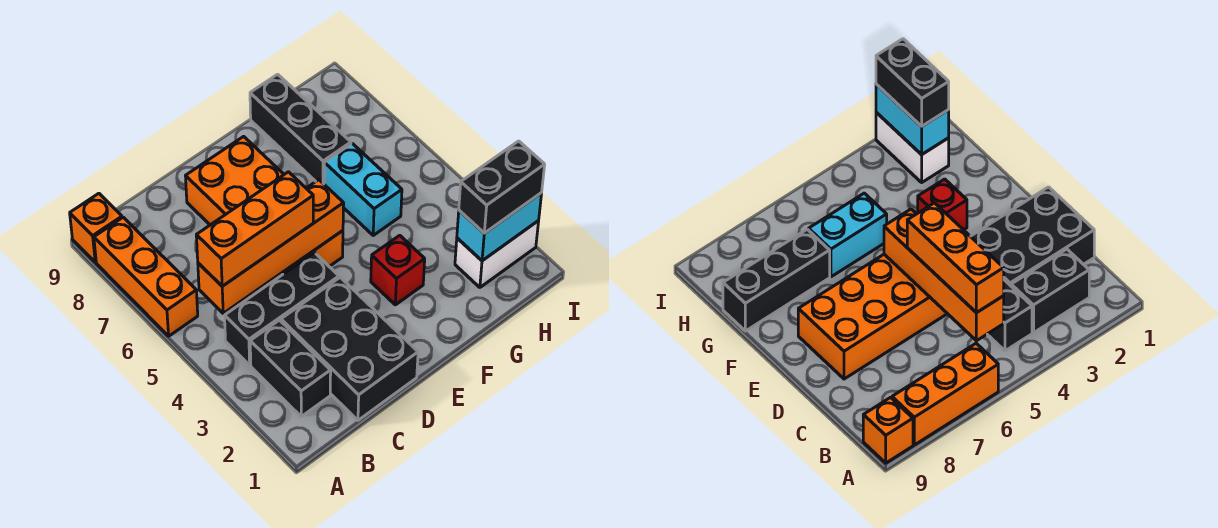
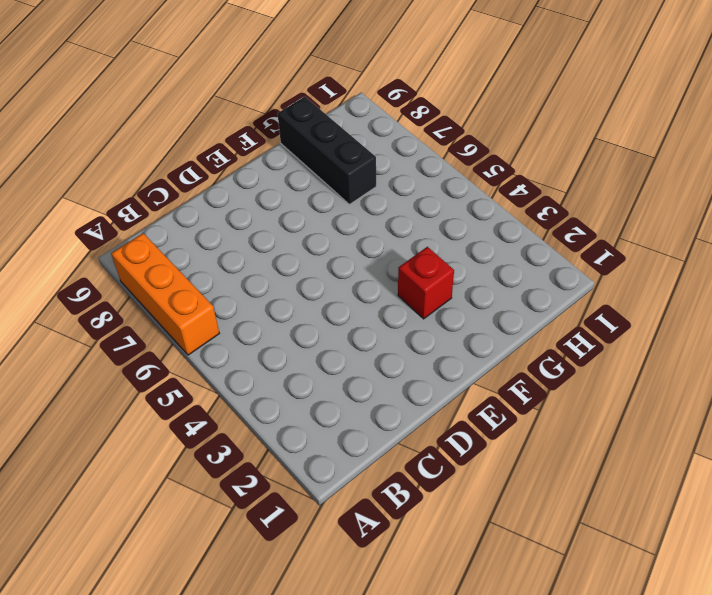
none -> orange 1x1 brick [70,193,122,262]
none -> black 1x2 brick [250,320,331,416]
none -> black 1x3 brick [225,253,339,365]

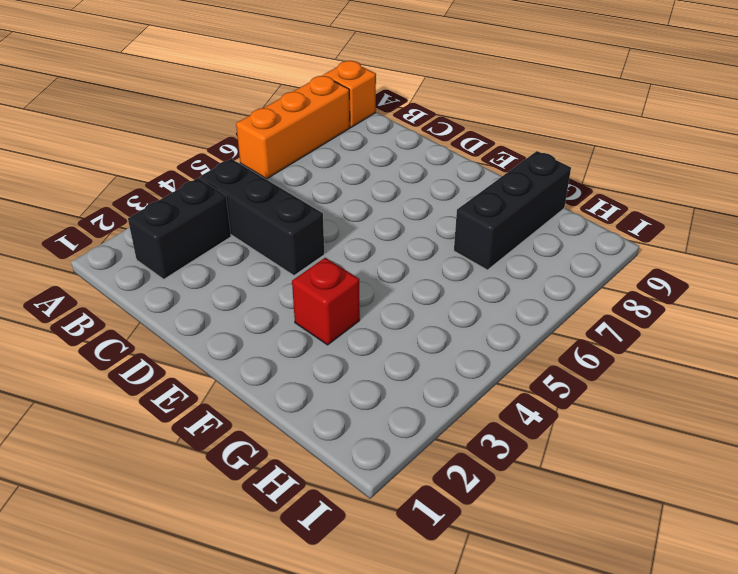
none -> black 2x3 brick [281,277,418,420]
none -> orange 2x4 brick [186,136,343,283]
none -> cyan 1x2 brick [324,144,402,235]

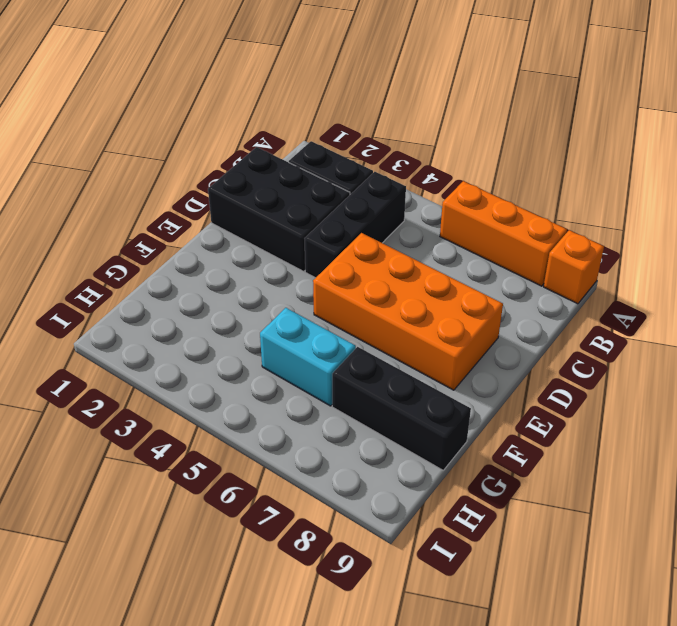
none -> red 1x1 brick [371,235,425,305]
none -> white 1x2 brick [455,221,539,287]
none -> orange 1x4 brick [198,180,344,313]

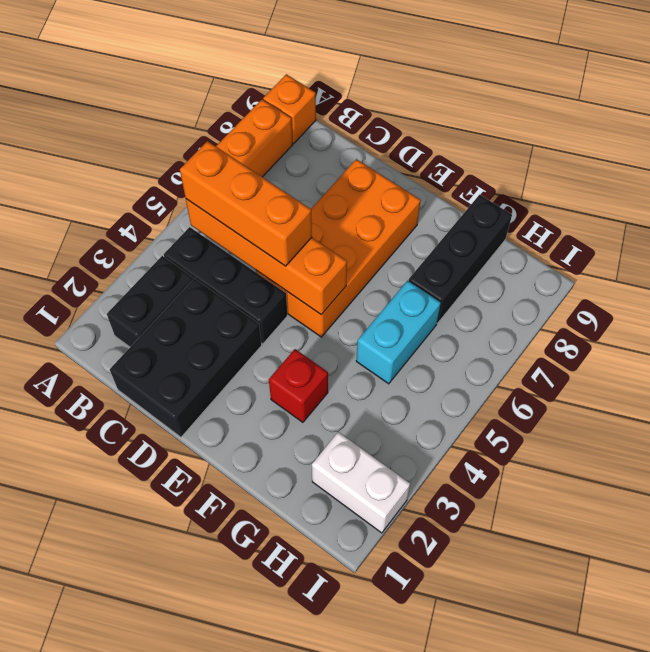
none -> cyan 1x2 brick [457,193,542,261]
none -> black 1x2 brick [459,141,545,233]

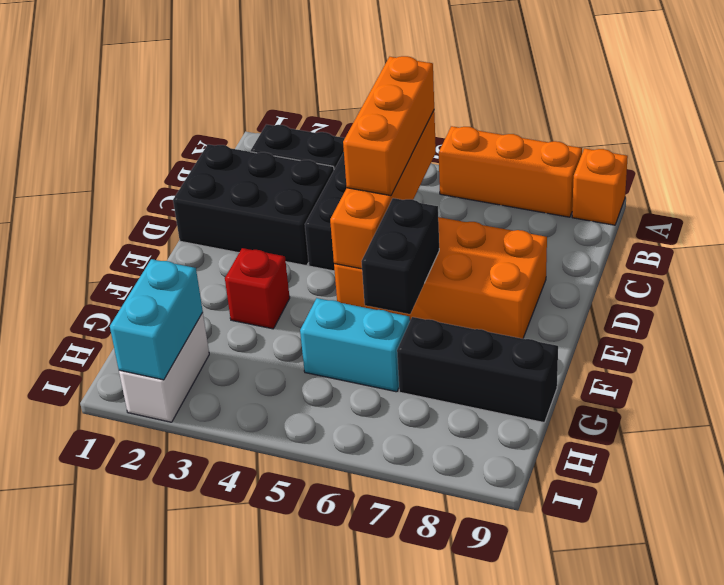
black 1x2 brick [361,198,439,314] -> black 1x2 brick moved to [459,141,545,233]

